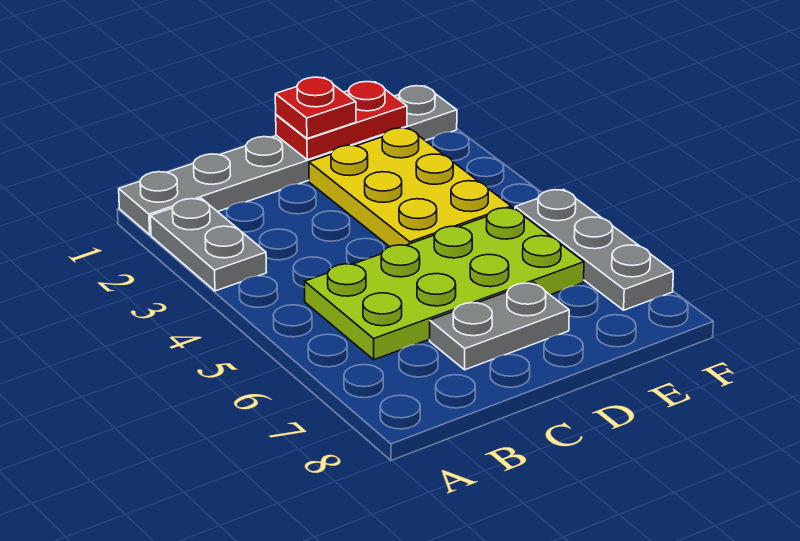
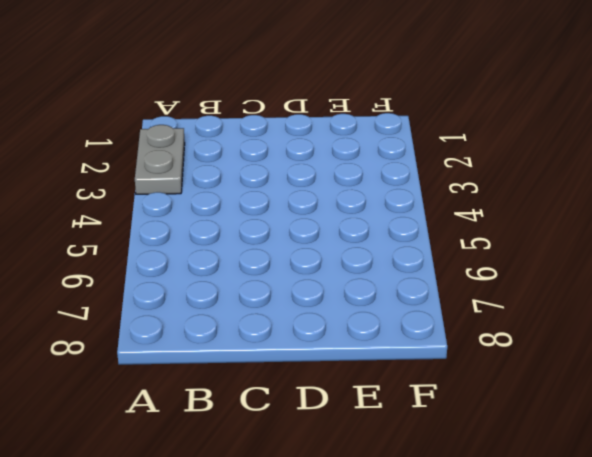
none -> grey 1x6 plate [119,86,457,235]
none -> lime 2x4 plate [305,207,584,360]

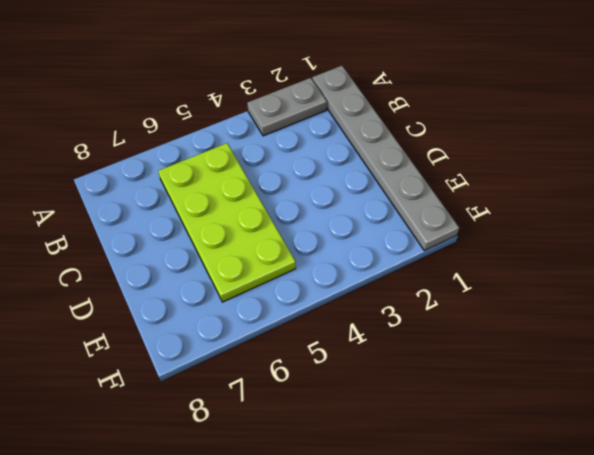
none -> grey 1x2 plate [430,282,569,370]
none -> yellow 2x3 plate [309,128,511,247]

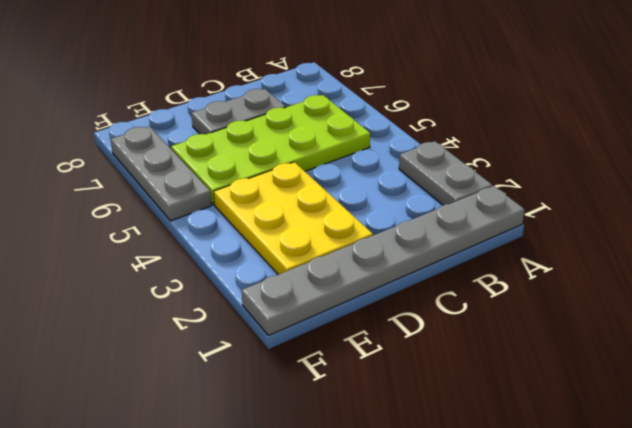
none -> red 1x2 plate [276,82,407,160]
none -> red 1x1 plate [275,77,356,139]

